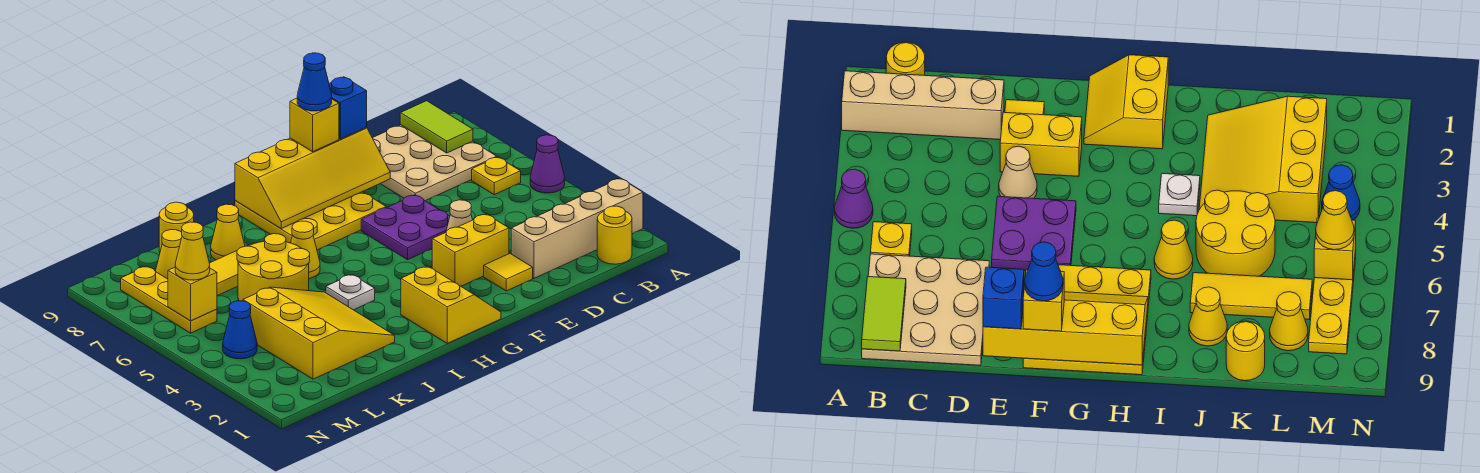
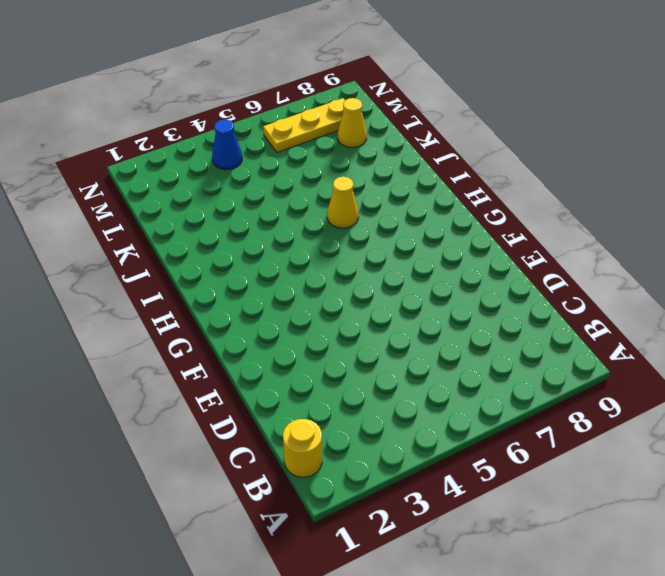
none -> tan 1x4 brick [511,178,643,278]
none -> purple 1x1 cone [530,135,565,193]
none -> yellow 1x1 plate [472,157,521,195]

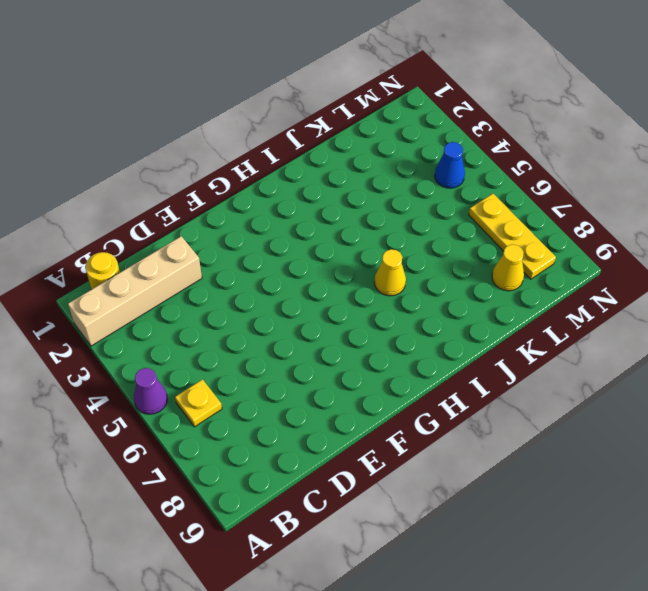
none -> tan 3x3 plate [373,125,497,201]
none -> yellow 1x1 tile [484,254,533,291]
none -> yellow 1x2 brick [432,214,509,286]

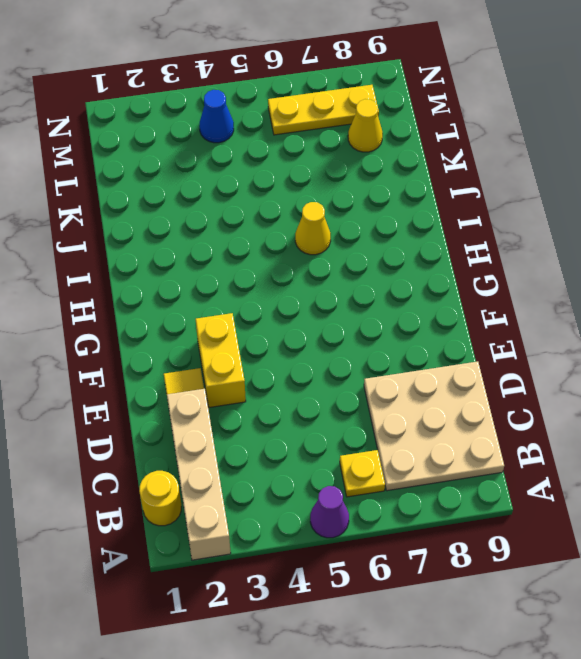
none -> tan 1x1 cone [446,200,472,232]
none -> purple 2x2 plate [361,195,450,260]
none -> yellow 3x3 plate [235,192,386,250]

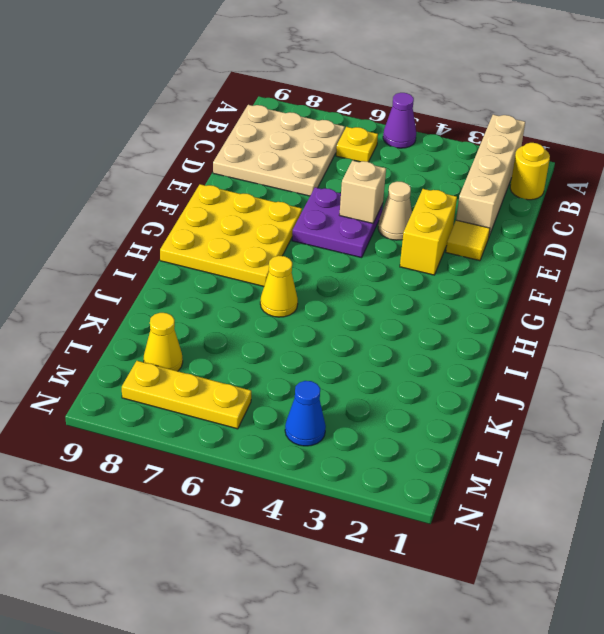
tan 1x1 brick [340,161,386,223] -> none
none -> yellow 2x2 slope [401,266,501,343]
none -> white 1x1 plate [326,275,375,310]
none -> yellow 3x3 slope [243,287,395,379]

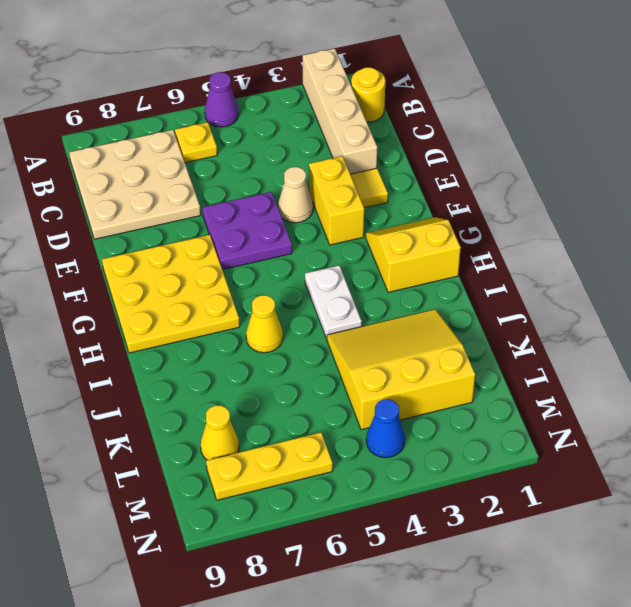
white 1x2 plate [305,265,362,339] -> white 1x1 plate [326,275,375,310]
none -> yellow 2x2 round brick [237,234,310,301]
none -> yellow 1x3 tile [210,243,254,296]
none -> yellow 1x1 cone [211,204,245,260]

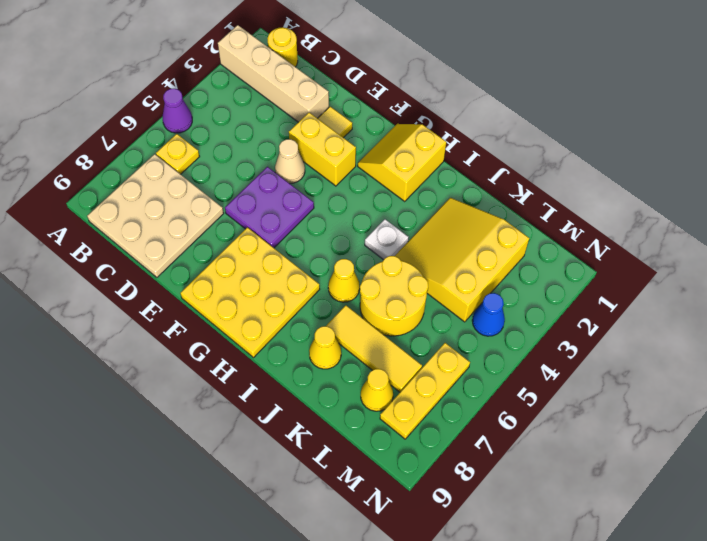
none -> yellow 1x1 round brick [159,202,194,253]
none -> lime 1x2 tile [400,101,473,153]
none -> yellow 2x4 slope [235,128,390,228]

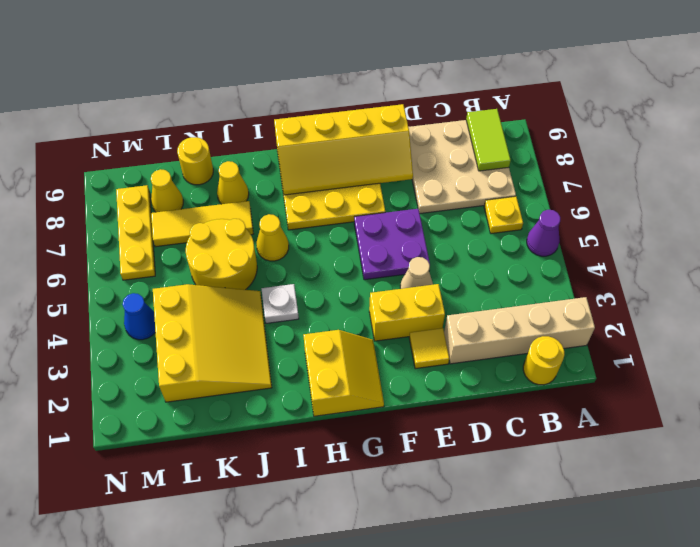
none -> yellow 1x1 brick [168,267,217,321]
none -> blue 1x1 brick [329,77,367,139]
none -> yellow 1x1 brick [290,98,339,152]

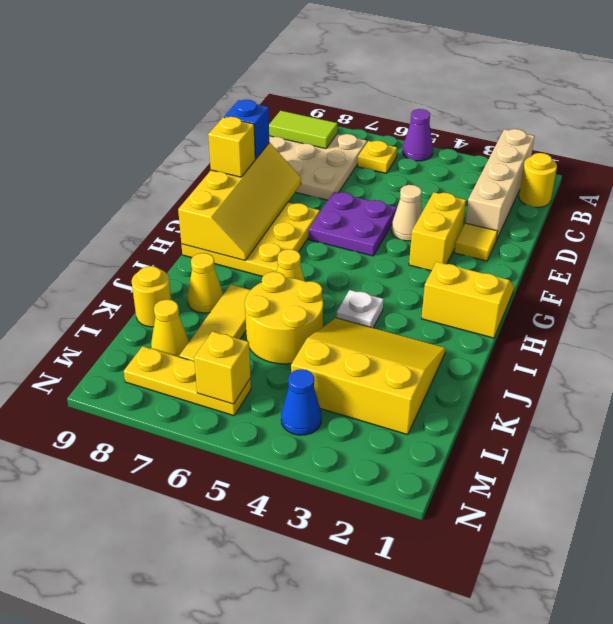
none -> yellow 1x1 cone [175,222,210,280]
none -> blue 1x1 cone [297,53,332,111]

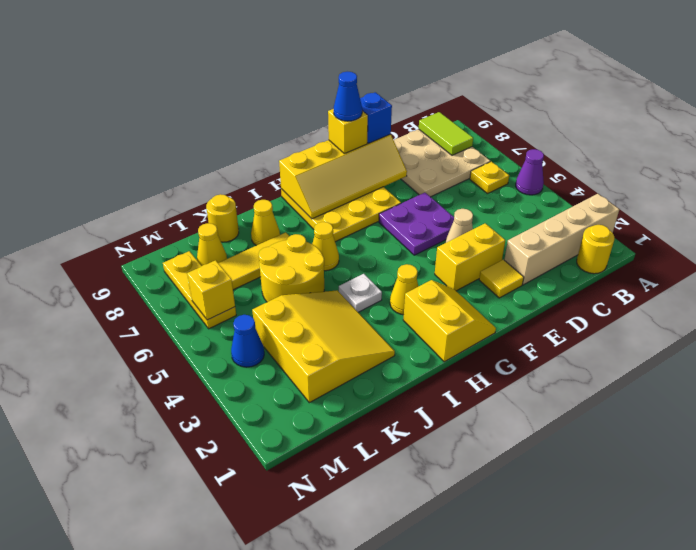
yellow 1x1 cone [390,264,418,315] -> yellow 1x1 cone moved to [175,222,210,280]

